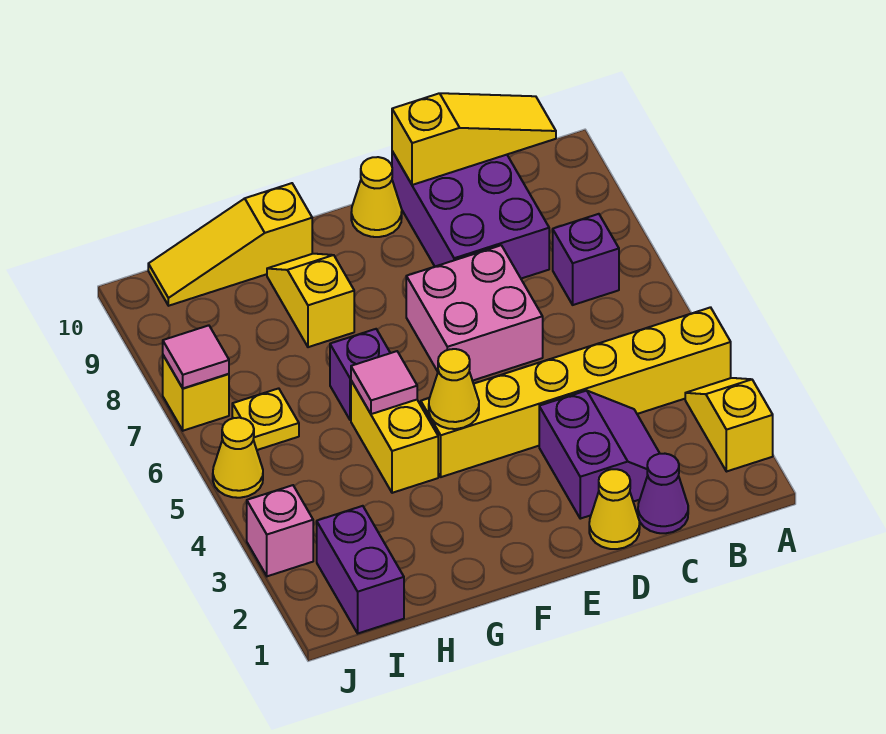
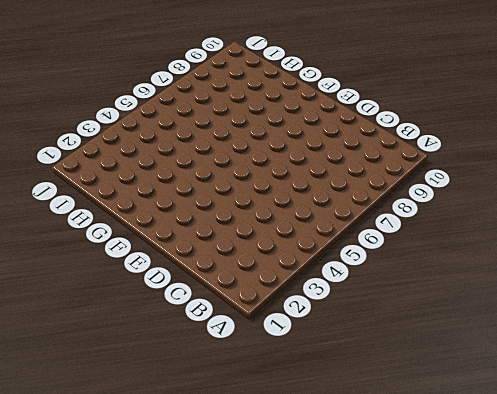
none -> yellow 1x2 slope [685,378,773,472]
none -> yellow 1x6 brick [421,307,731,477]
none -> purple 1x1 brick [553,214,619,305]

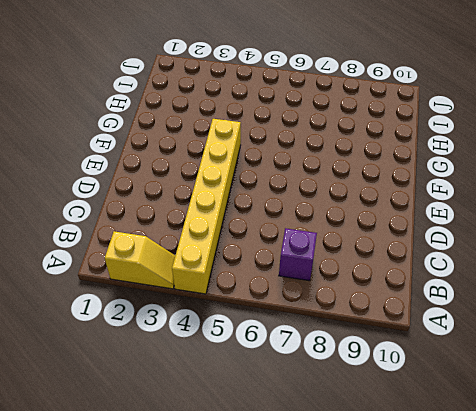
none -> purple 1x1 cone [638,454,688,533]
none -> purple 2x2 slope [539,391,660,519]
none -> purple 2x3 brick [392,151,549,279]

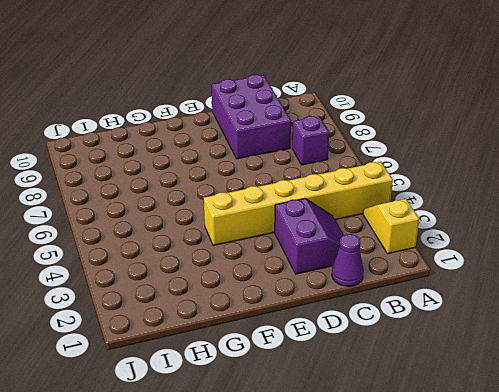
none -> yellow 1x1 cone [589,469,640,549]
none -> pink 2x2 brick [406,245,543,381]
none -> yellow 1x1 cone [351,157,402,237]

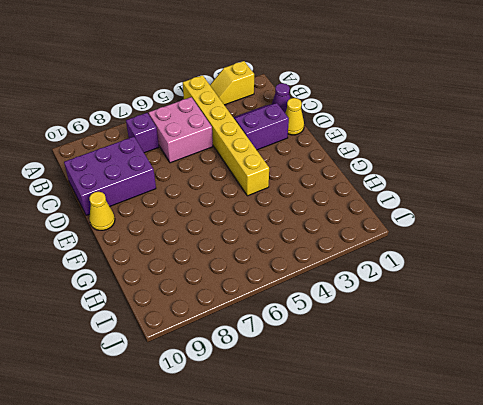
pink 2x2 brick [149,97,213,163] -> pink 2x2 brick moved to [406,245,543,381]
none -> yellow 1x2 brick [351,381,438,493]
none -> purple 1x1 brick [330,329,390,420]
none -> yellow 1x2 slope [267,254,354,347]

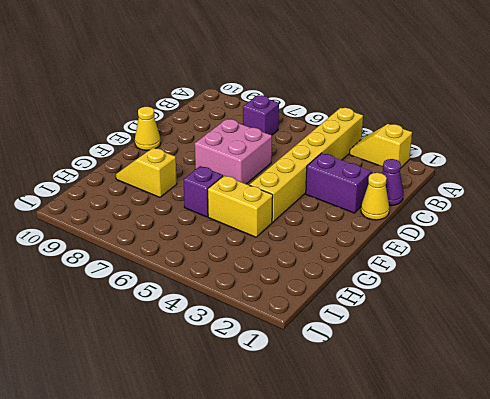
none -> purple 2x3 brick [392,151,549,279]
none -> yellow 1x3 slope [148,183,312,306]
none -> purple 1x2 brick [317,506,404,633]

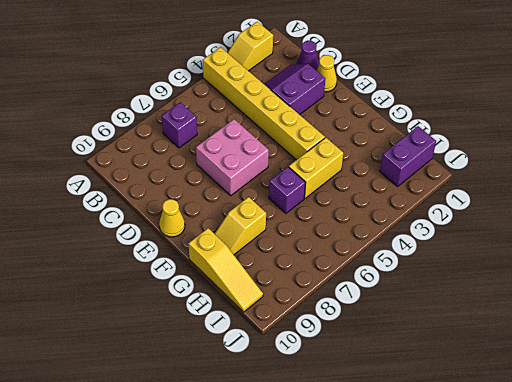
none -> purple 2x3 brick [392,151,549,279]
none -> yellow 1x1 plate [232,388,299,450]
none -> pink 1x1 brick [247,485,313,576]

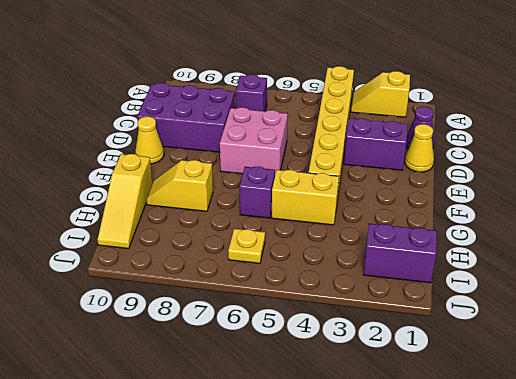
none -> pink 1x1 brick [247,485,313,576]
none -> yellow 1x1 cone [213,418,263,498]
none -> yellow 1x1 brick [163,355,229,431]

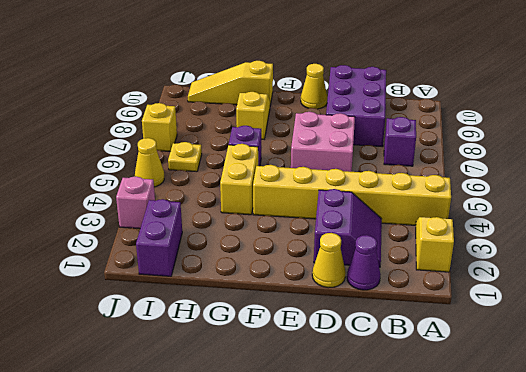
none -> yellow 1x3 slope [392,93,556,185]
none -> yellow 1x1 cone [429,349,479,429]
none -> pink 1x1 tile [351,351,417,414]

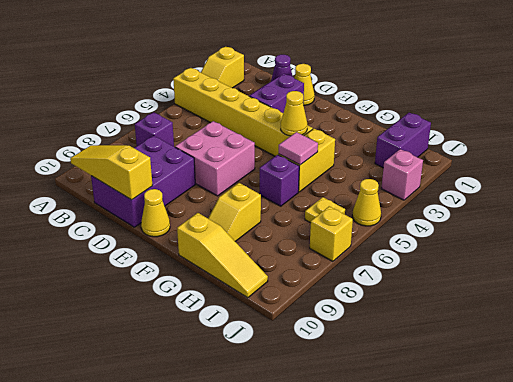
none -> pink 1x1 tile [163,325,229,388]

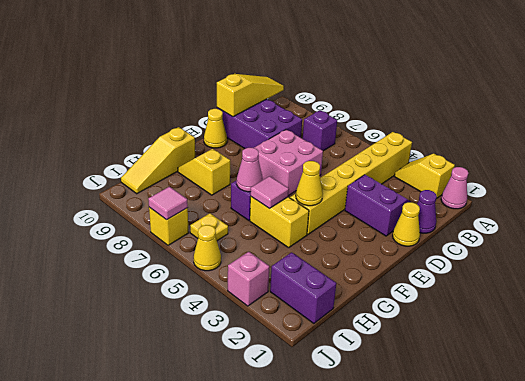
pink 1x1 cone [441,167,468,209] -> none
pink 1x1 cone [237,148,263,192] -> none

